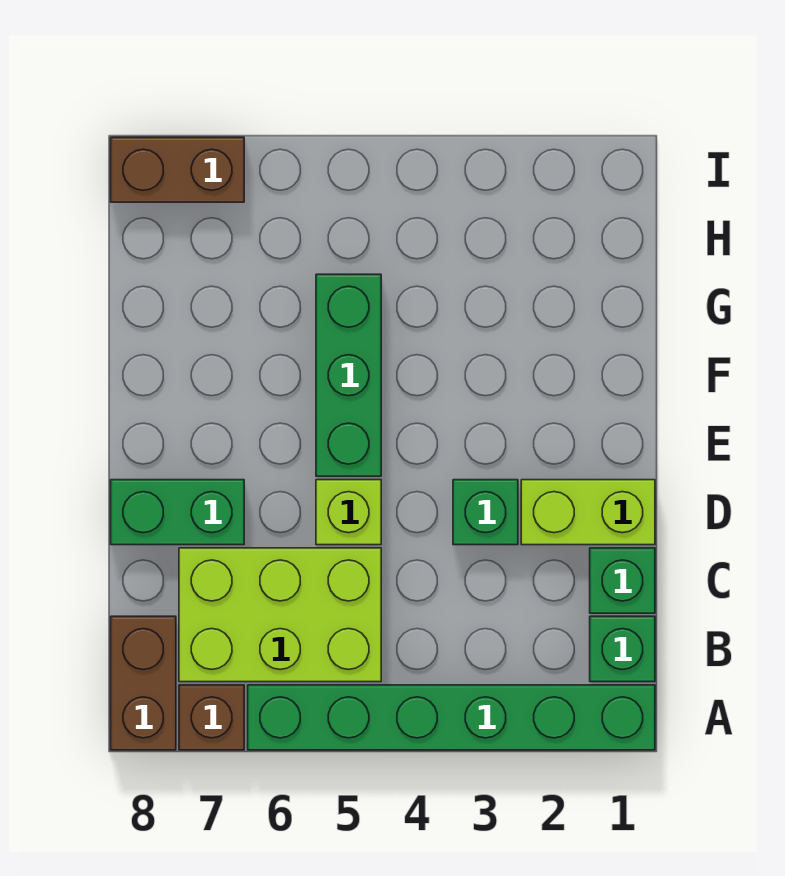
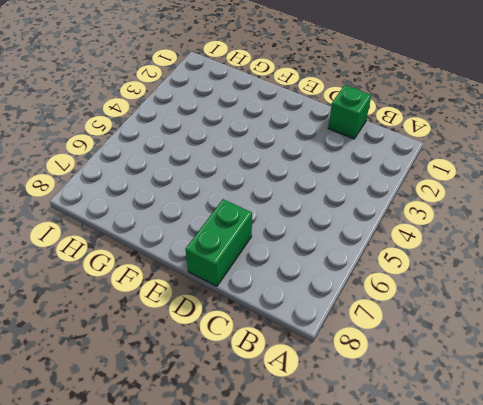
none -> green 1x6 brick [248,685,655,750]
none -> brown 1x1 brick [179,685,244,750]
none -> brown 1x2 brick [111,616,176,750]

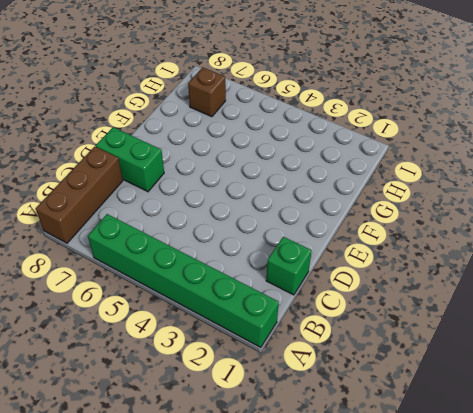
brown 1x3 brick [36,147,123,243] -> brown 1x2 brick [111,616,176,750]
brown 1x1 brick [188,67,226,117] -> brown 1x1 brick moved to [179,685,244,750]
none -> green 1x1 brick [590,616,655,682]
none -> lime 2x3 brick [179,548,381,682]
none -> lime 1x2 brick [521,480,655,545]

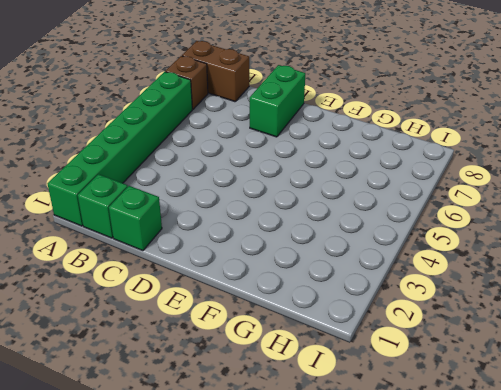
none -> lime 2x3 brick [179,548,381,682]
none -> lime 1x2 brick [521,480,655,545]
none -> green 1x1 brick [453,480,518,545]

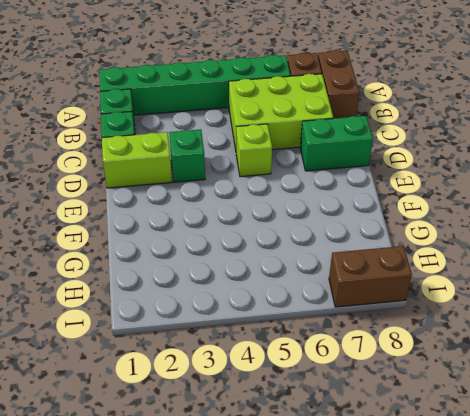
none -> green 1x3 brick [316,274,381,476]

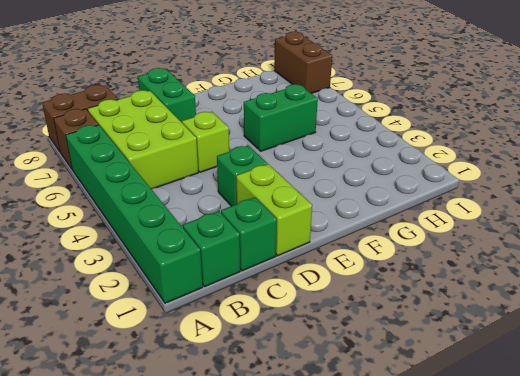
green 1x2 brick [244,84,318,151] -> green 1x3 brick [316,274,381,476]

